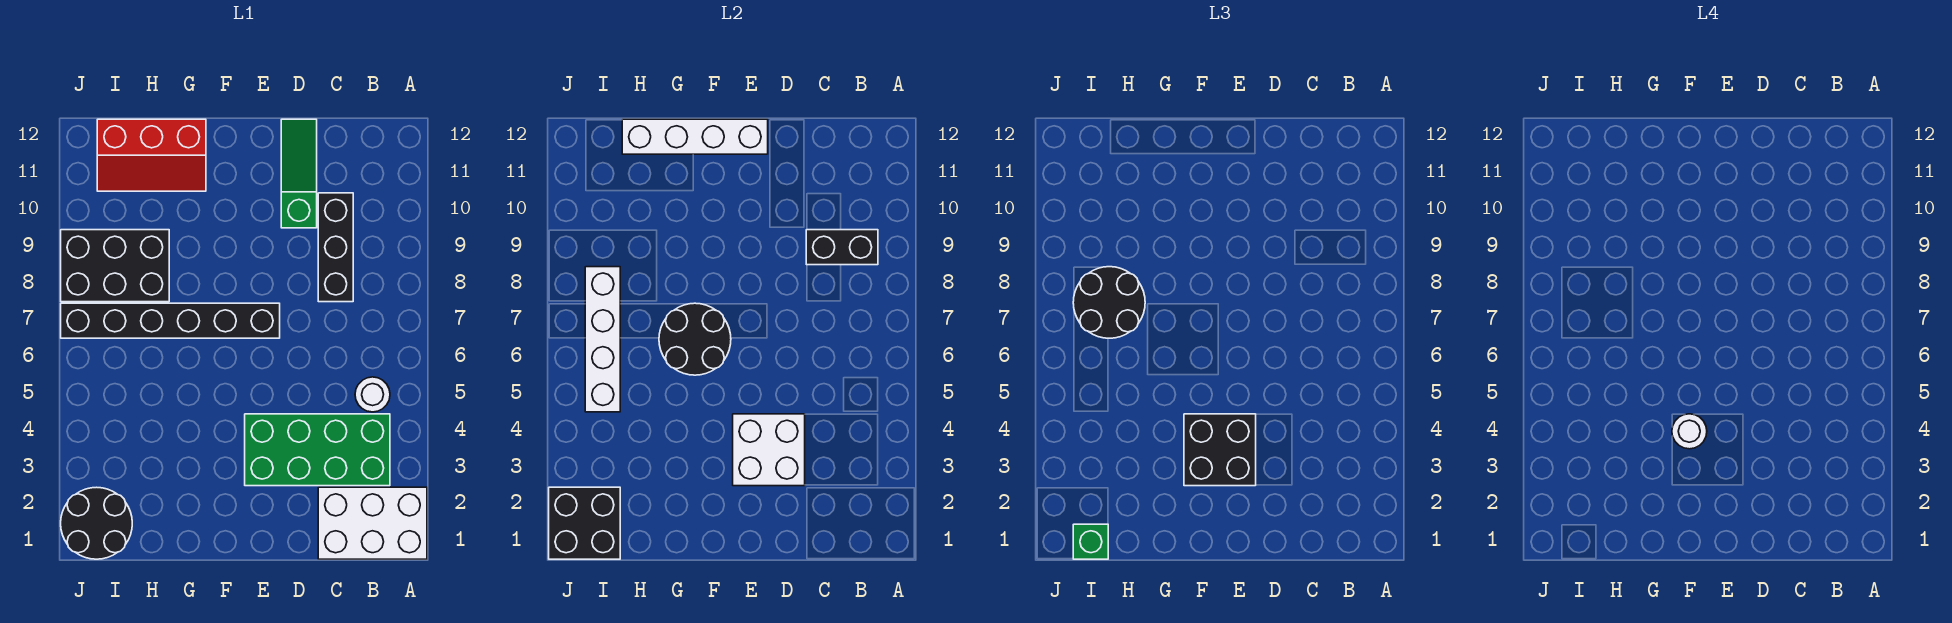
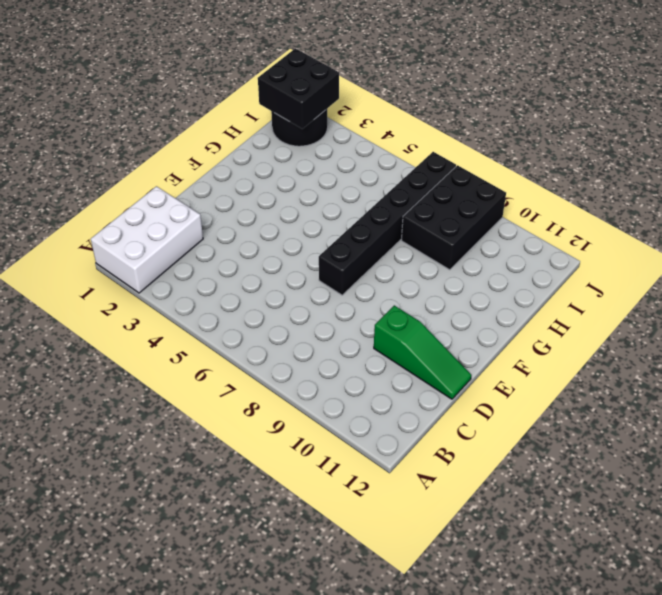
none -> green 2x4 brick [245,414,390,486]
none -> white 1x1 round brick [355,377,390,412]
none -> black 1x3 brick [318,193,353,302]

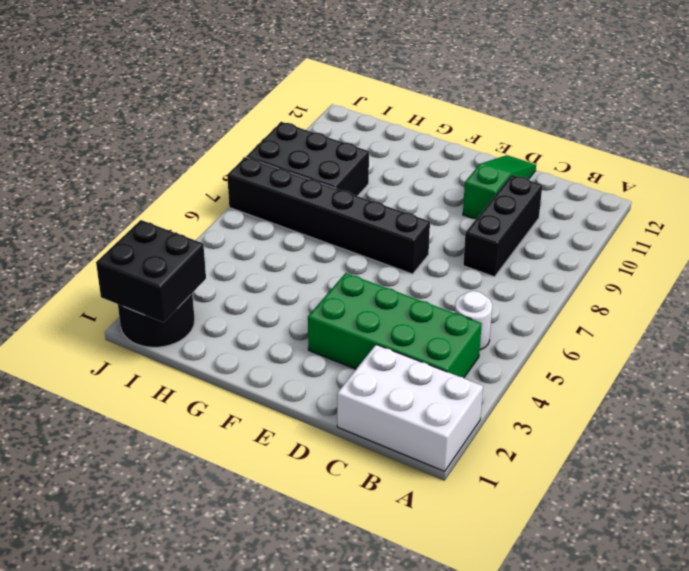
none -> red 2x3 slope [97,119,206,191]
none -> black 1x2 brick [806,230,878,265]
none -> white 2x2 brick [733,414,805,486]

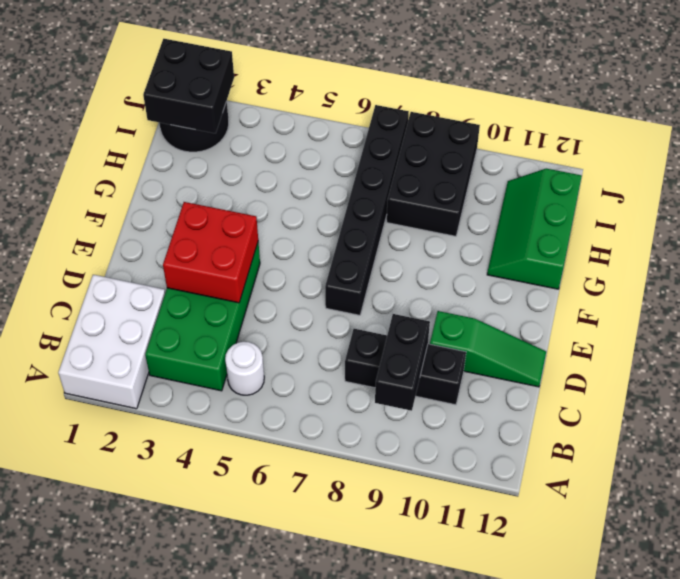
red 2x2 brick [163,202,258,303] -> white 2x2 brick [733,414,805,486]
green 2x3 slope [487,169,582,289] -> red 2x3 slope [97,119,206,191]
none -> white 1x4 brick [622,119,768,154]
none -> black 2x2 round brick [659,303,731,375]
none -> white 1x4 brick [585,267,620,412]

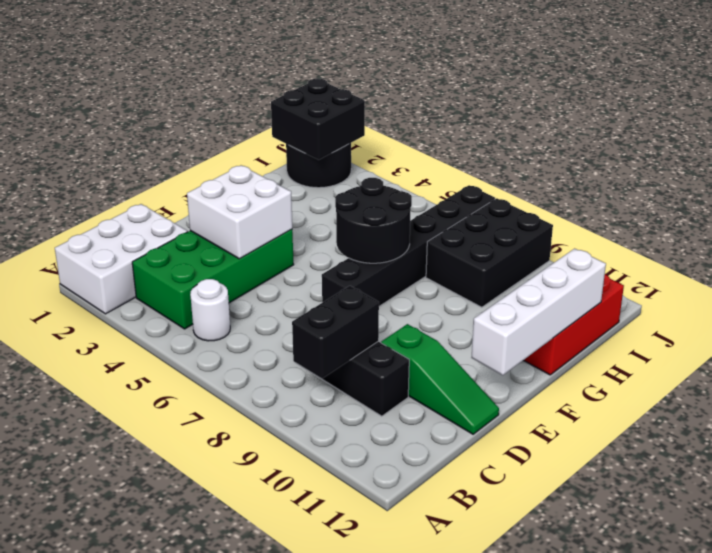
none -> white 1x4 brick [585,267,620,412]
none -> black 2x2 brick [1184,414,1256,486]
none -> black 2x2 round brick [1073,267,1145,338]

